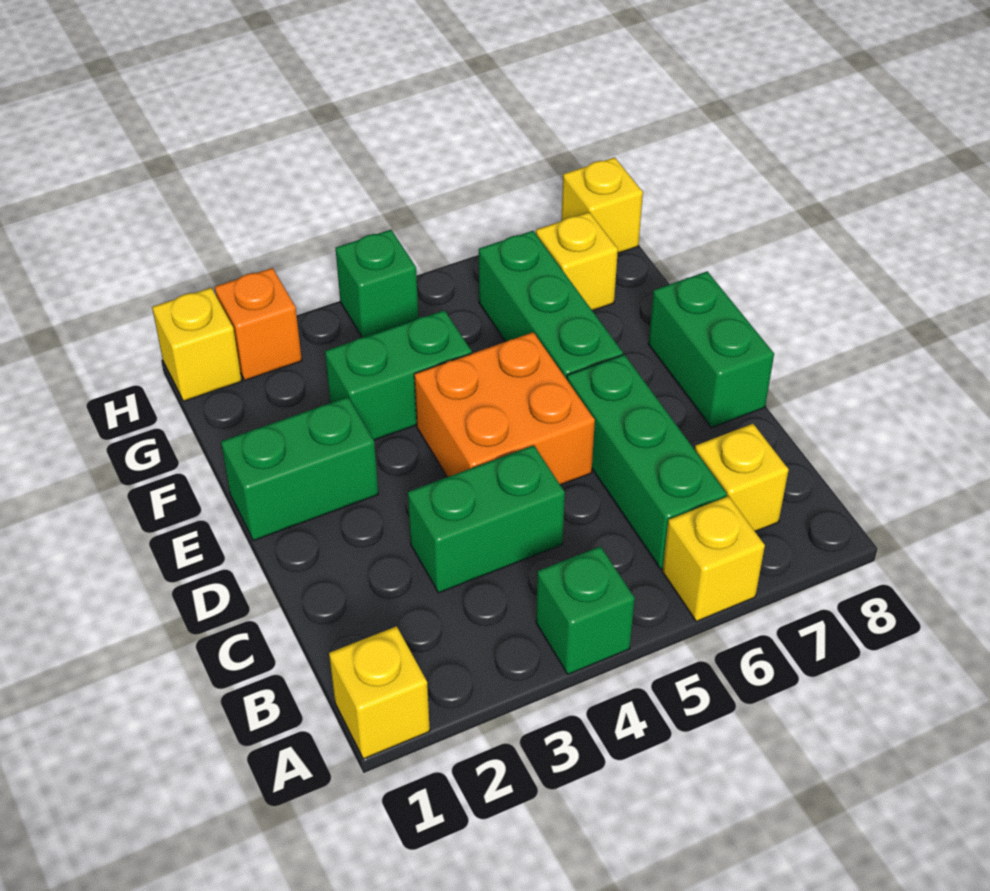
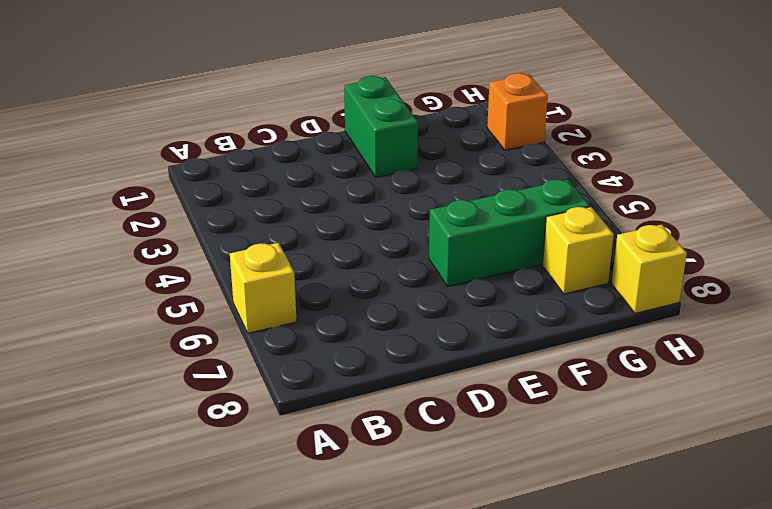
none -> yellow 1x1 brick [329,626,430,759]
none -> green 1x1 brick [536,546,635,674]
none -> green 1x3 brick [567,355,727,569]

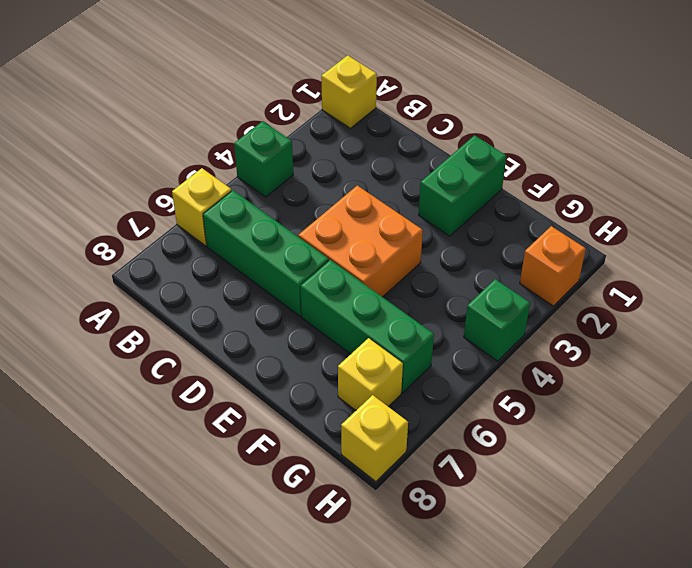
none -> yellow 1x1 brick [695,424,789,532]
none -> green 1x2 brick [408,445,565,593]
none -> green 1x2 brick [648,271,774,428]

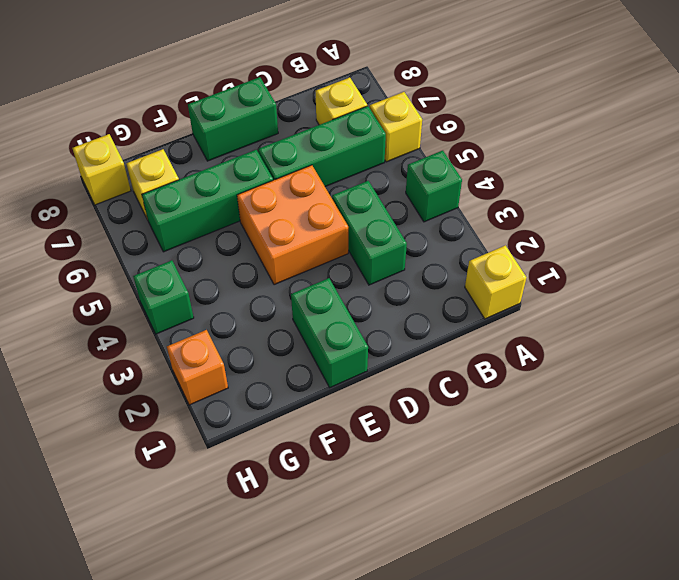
none -> green 1x2 brick [325,310,472,440]
none -> yellow 1x1 brick [152,288,242,401]

